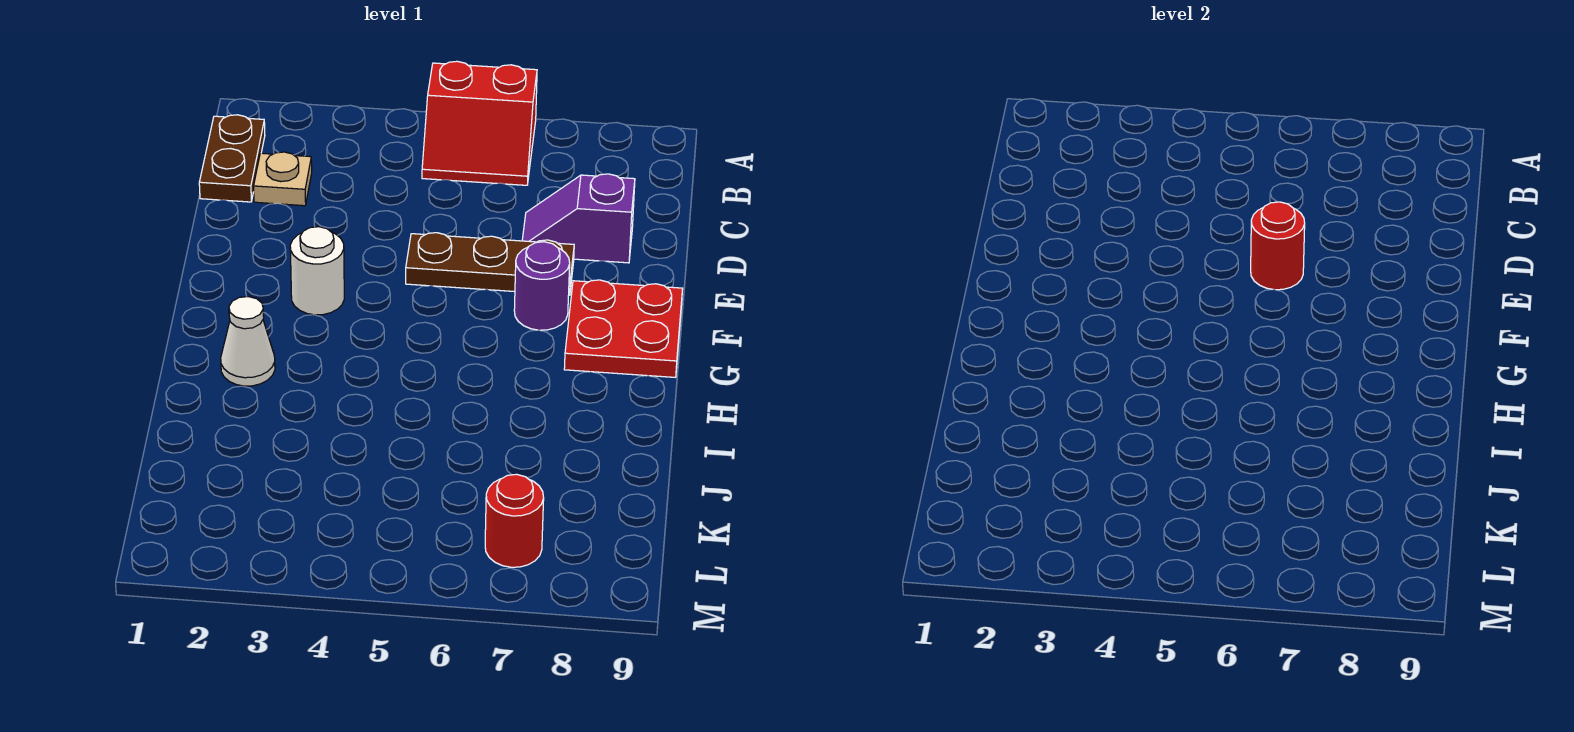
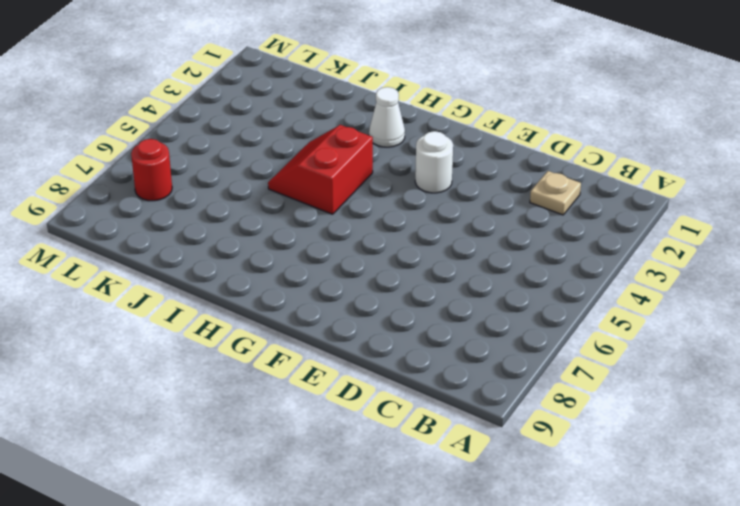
red 2x2 slope [268,125,373,214] -> red 2x2 slope moved to [422,61,537,185]
none -> brown 1x2 plate [199,115,265,202]
none -> purple 1x2 slope [522,174,635,263]

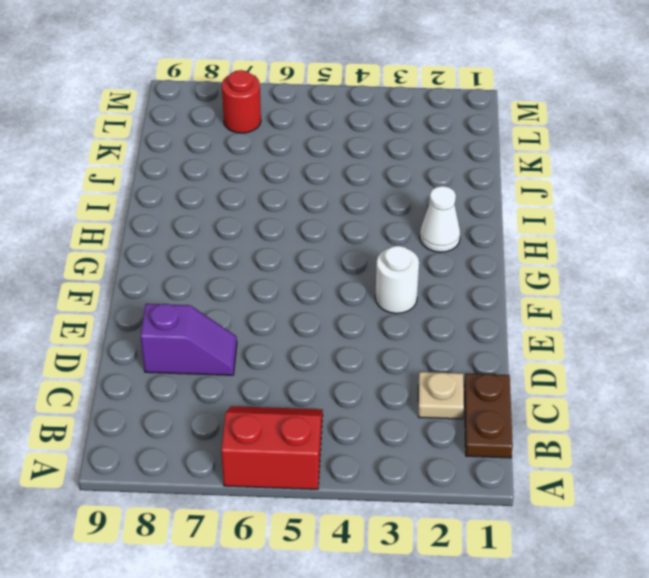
none -> brown 1x3 plate [406,233,574,295]
none -> purple 1x1 round brick [514,242,570,330]

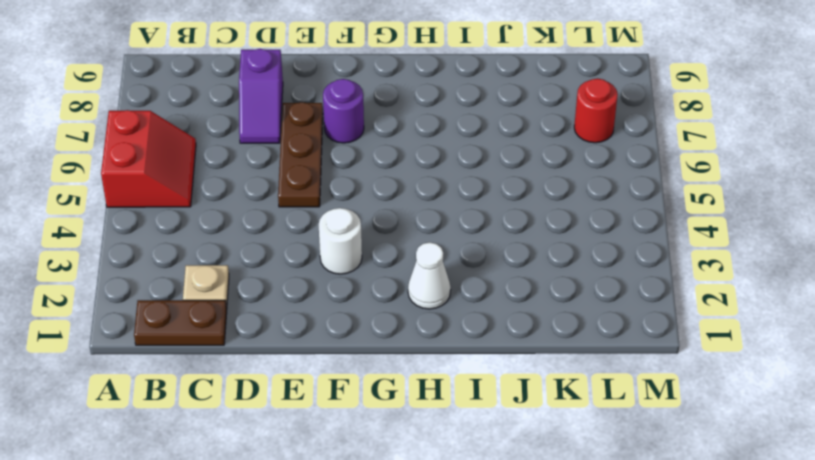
none -> red 2x2 plate [564,280,683,377]
none -> red 1x1 round brick [1251,202,1305,290]

